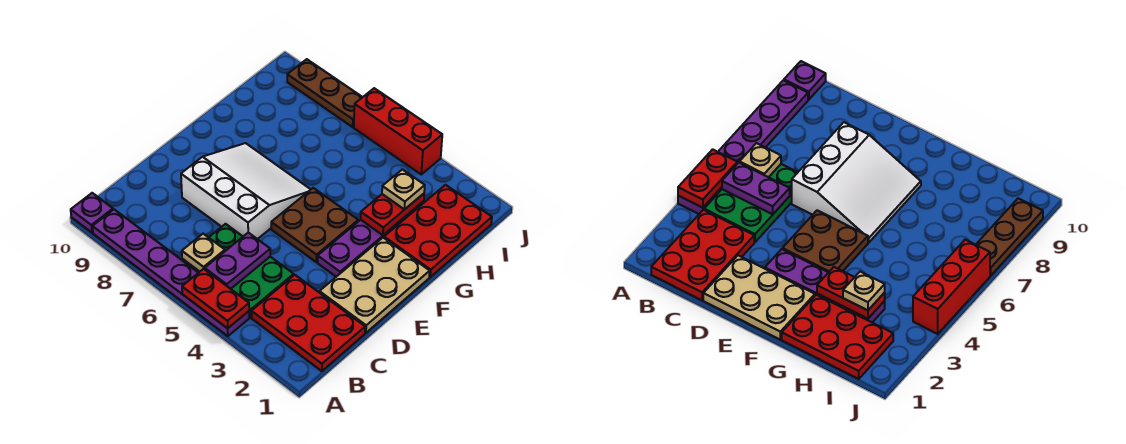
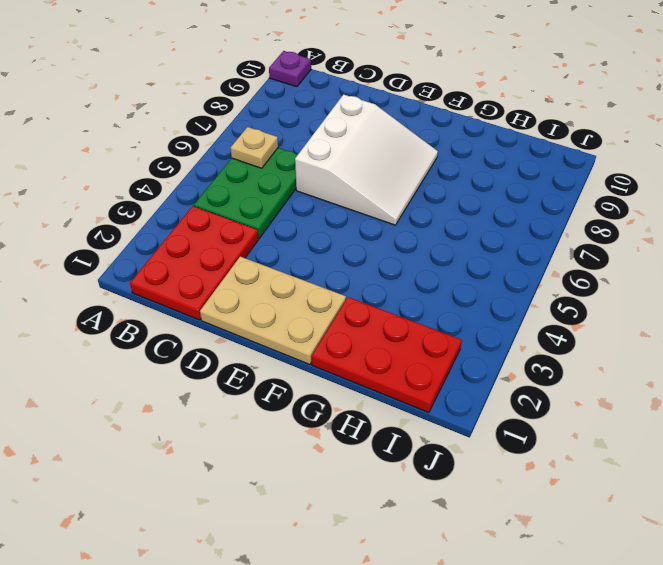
none -> purple 1x6 plate [92,210,249,336]
none -> purple 1x4 plate [318,201,424,277]
none -> brown 2x2 plate [271,188,358,262]

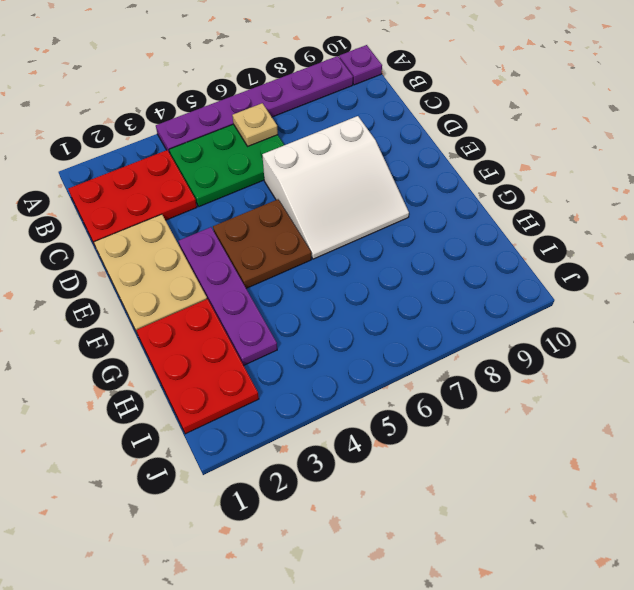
none -> red 1x3 brick [354,88,442,174]
none -> brown 1x3 plate [287,59,362,127]
none -> red 1x2 plate [182,269,249,328]

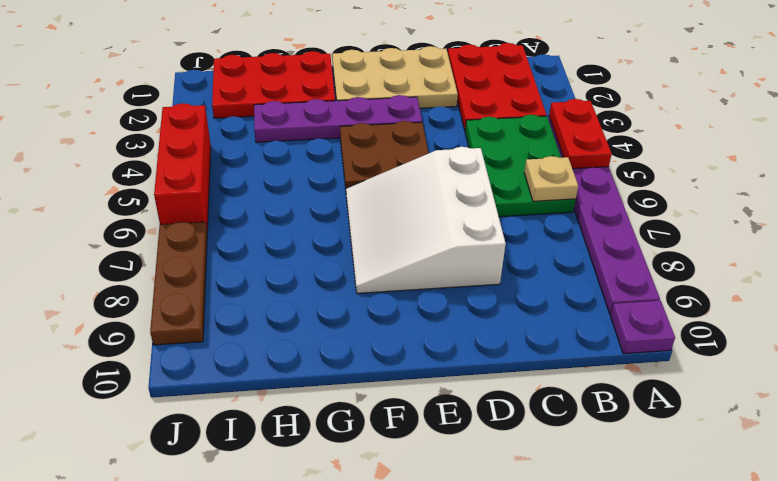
none -> purple 1x2 plate [205,233,270,289]
none -> red 1x2 plate [361,194,424,235]
none -> tan 1x1 plate [382,169,425,210]

